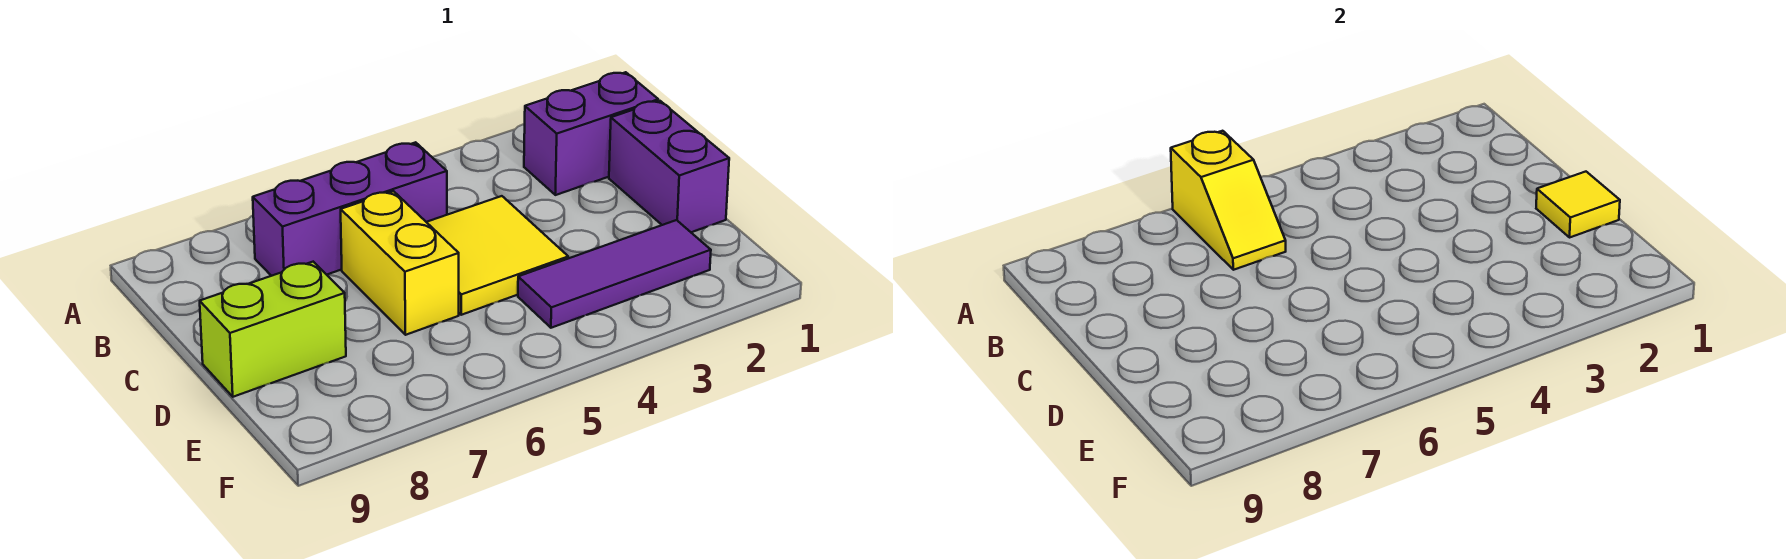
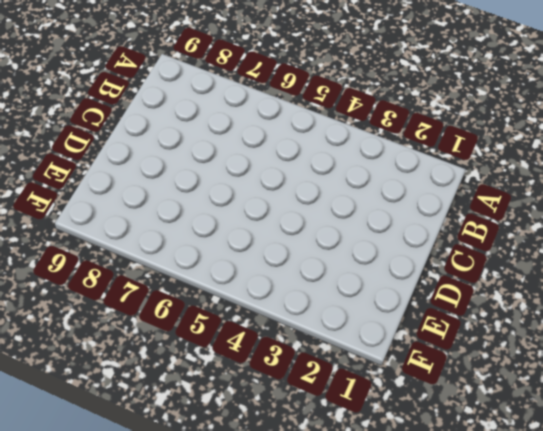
none -> purple 1x2 brick [524,72,658,195]
none -> purple 1x3 brick [253,142,447,276]

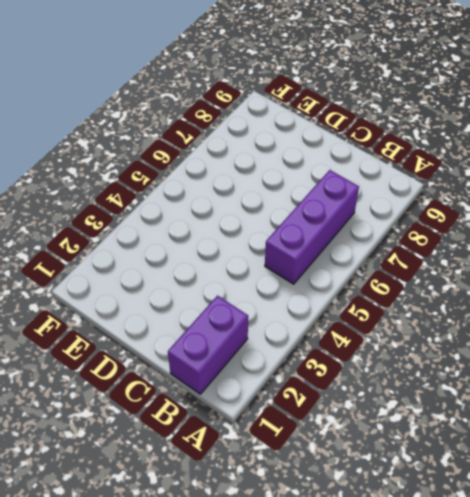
none -> purple 1x2 brick [609,101,729,232]
none -> yellow 2x2 tile [427,196,568,315]

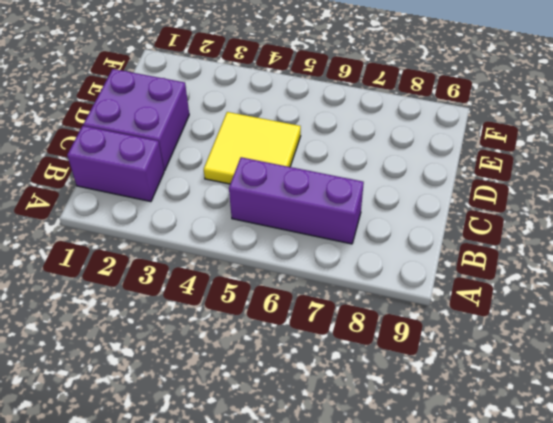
purple 2x2 brick [83,69,189,171] -> purple 1x2 brick [609,101,729,232]
none -> yellow 1x2 brick [341,191,459,335]
none -> lime 1x2 brick [200,262,346,397]

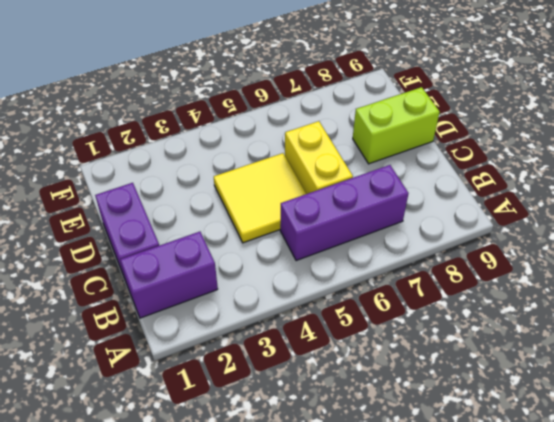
none -> purple 1x3 tile [518,220,711,328]
none -> yellow 1x2 slope [1171,131,1286,270]

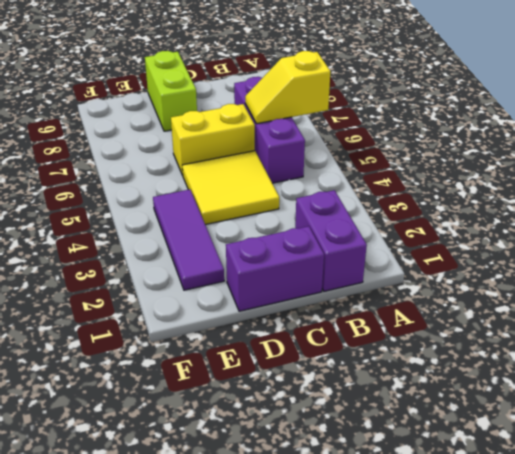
none -> yellow 1x1 tile [1536,172,1620,237]

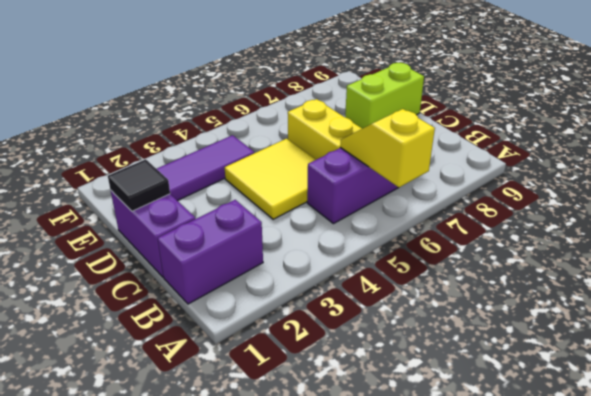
black 1x1 tile [108,159,170,211] -> yellow 1x1 tile [1536,172,1620,237]

